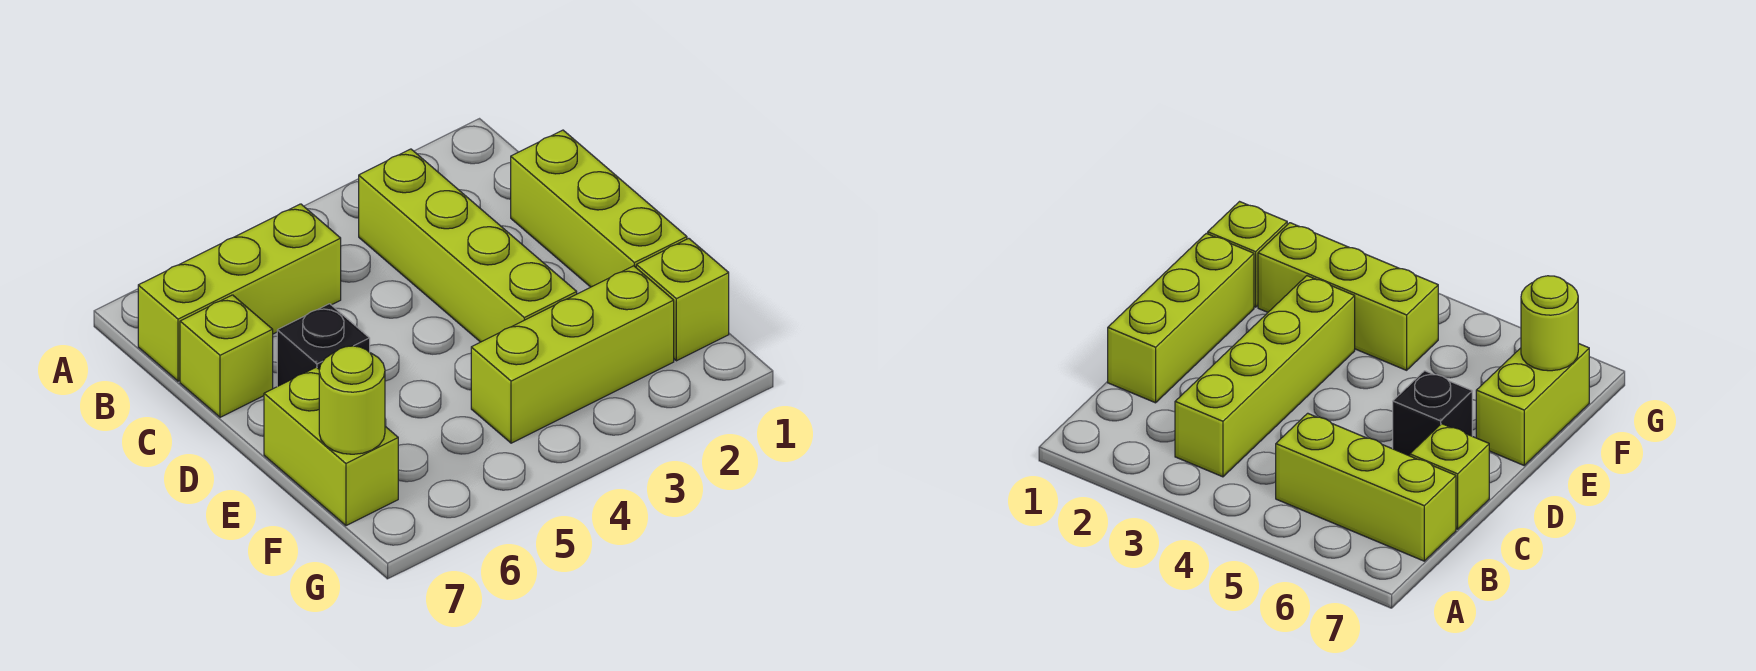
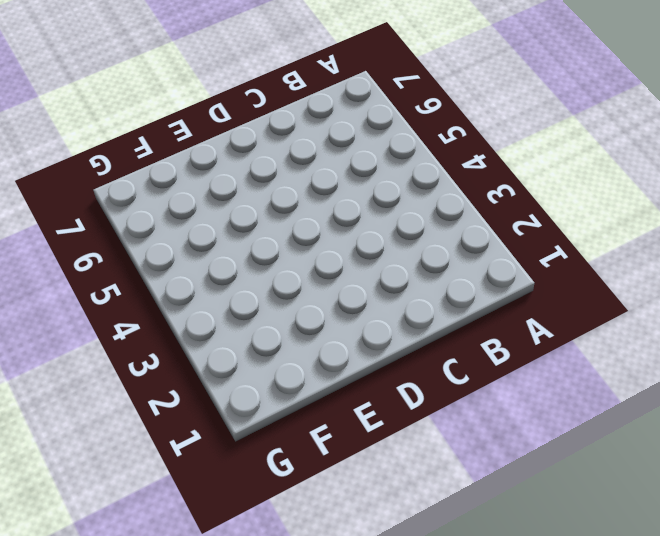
none -> lime 1x4 brick [359,149,577,342]
none -> lime 1x3 brick [138,204,341,381]

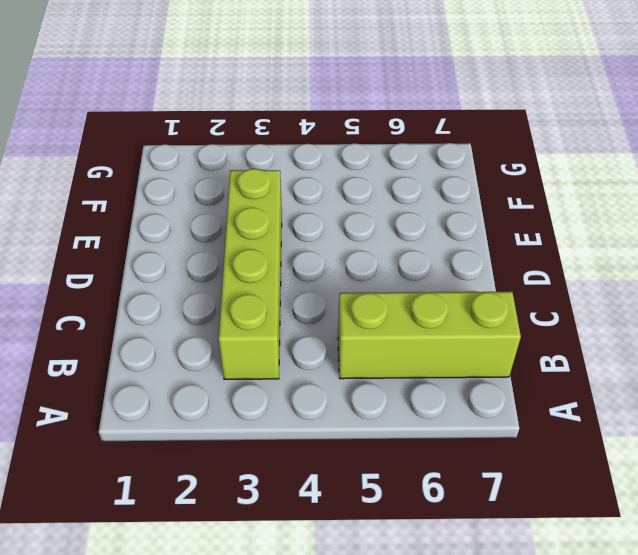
none -> lime 1x3 brick [511,130,687,287]
none -> lime 1x1 brick [180,295,273,417]

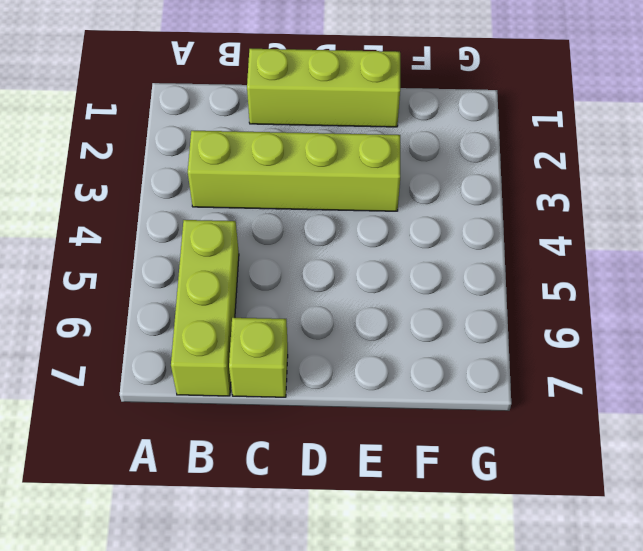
none -> black 1x1 brick [277,304,370,386]
none -> lime 1x2 brick [264,367,398,526]

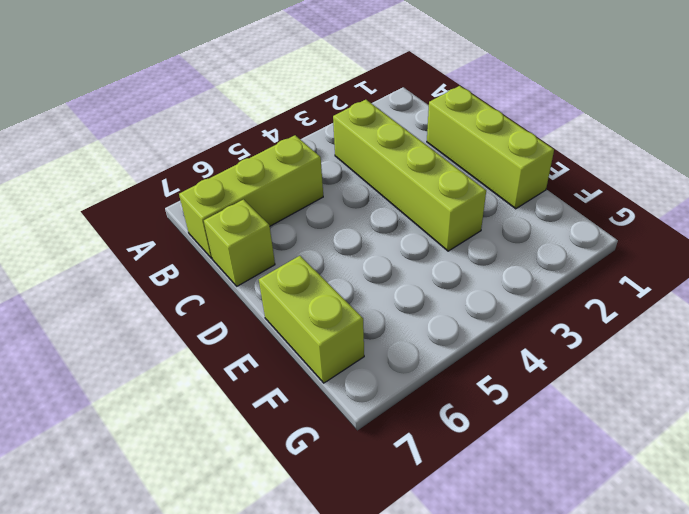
none -> black 1x1 brick [277,304,370,386]
none -> lime 1x1 brick [636,238,729,361]

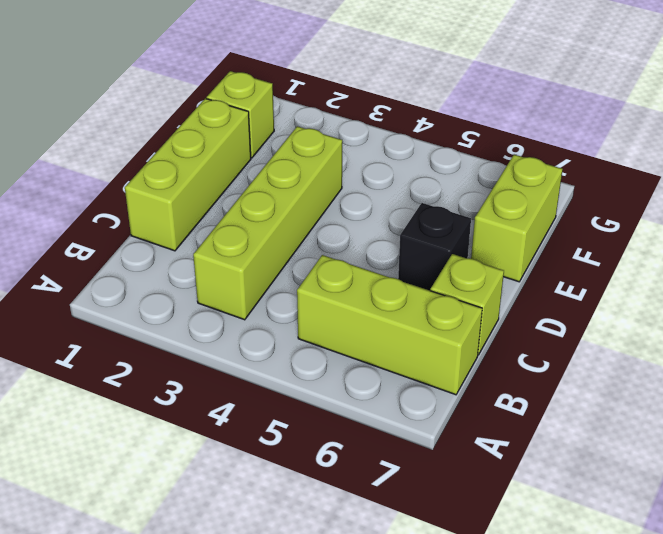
none -> lime 1x3 brick [471,266,674,443]
none -> lime 1x1 round brick [319,346,385,454]

